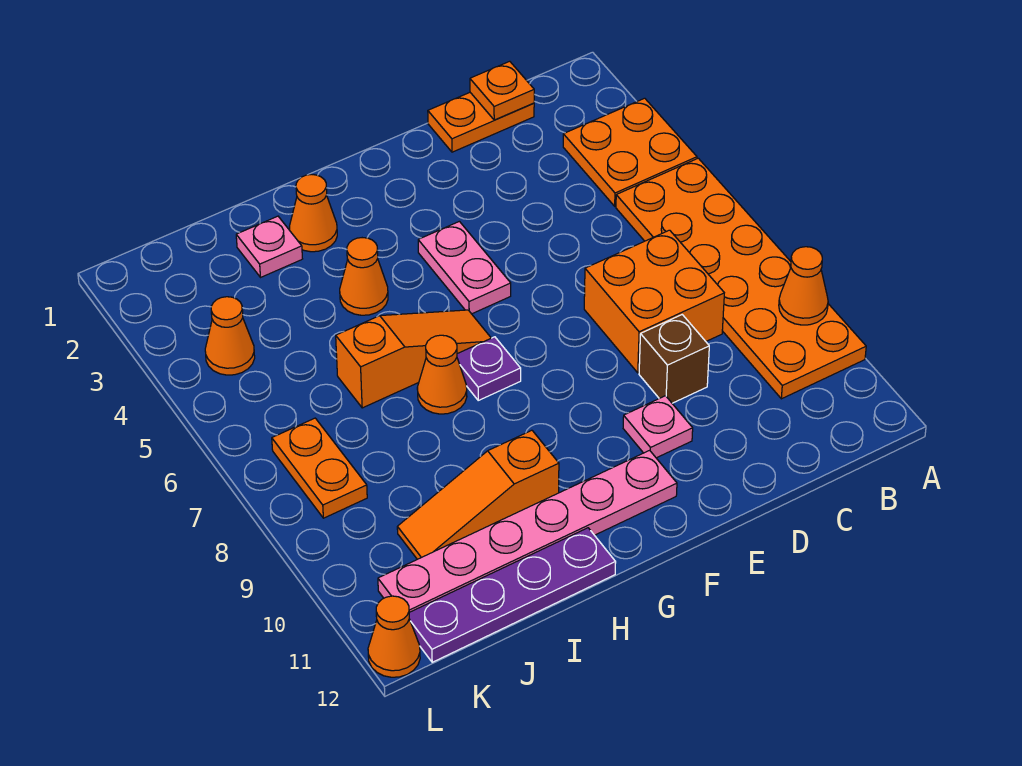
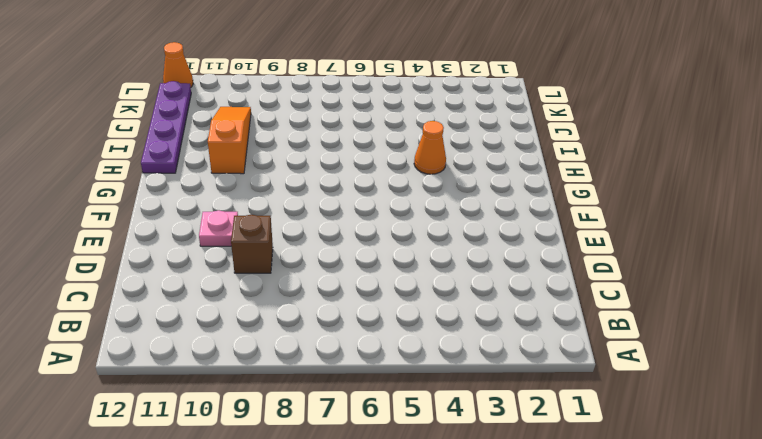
none -> orange 2x2 plate [563,98,697,206]
none -> orange 2x6 plate [616,158,866,399]
none -> orange 1x2 plate [428,93,534,152]

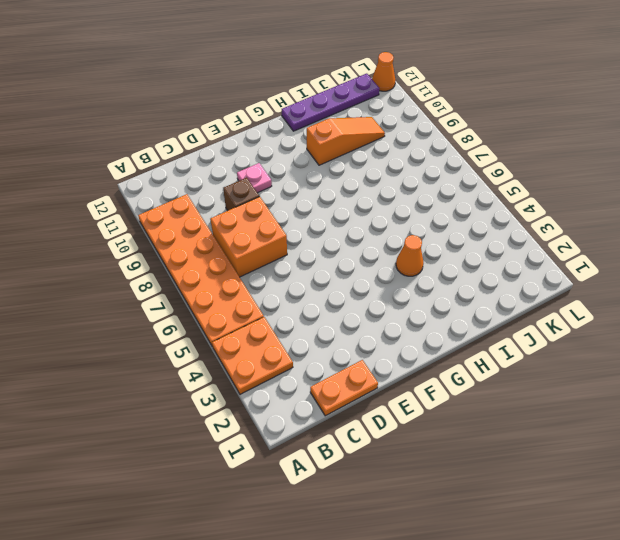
none -> pink 1x2 plate [418,221,511,314]
none -> pink 1x6 plate [378,450,677,612]
none -> orange 1x3 slope [336,310,491,408]

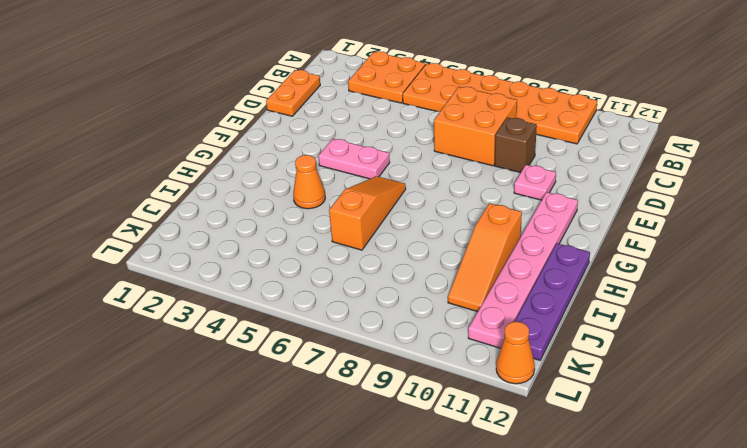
none -> purple 1x1 plate [457,337,521,400]
none -> orange 1x1 cone [290,174,337,252]
none -> orange 1x1 cone [417,335,467,414]

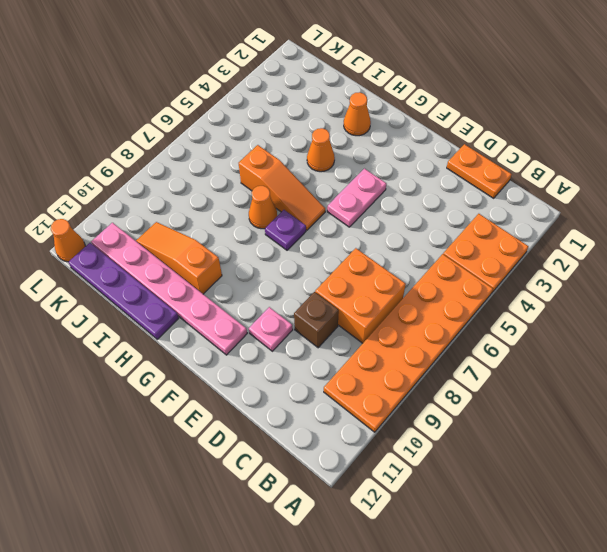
none -> pink 1x1 plate [236,216,302,277]
none -> orange 1x1 cone [205,297,255,375]
none -> orange 1x2 plate [272,418,367,518]

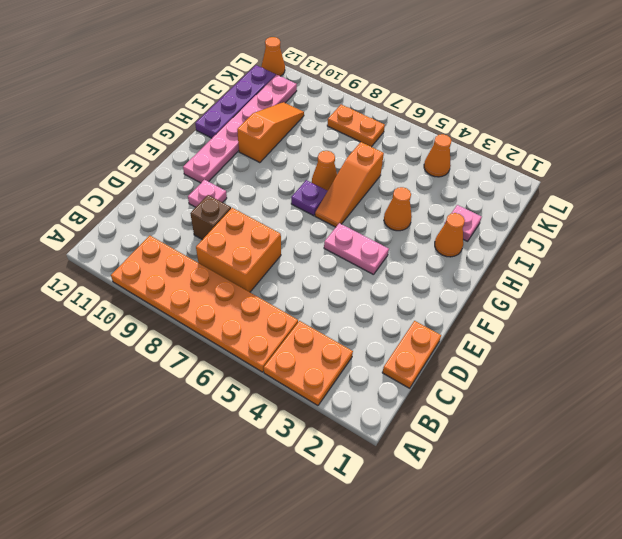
none -> orange 1x1 cone [779,247,828,325]
none -> orange 1x1 plate [470,61,534,120]

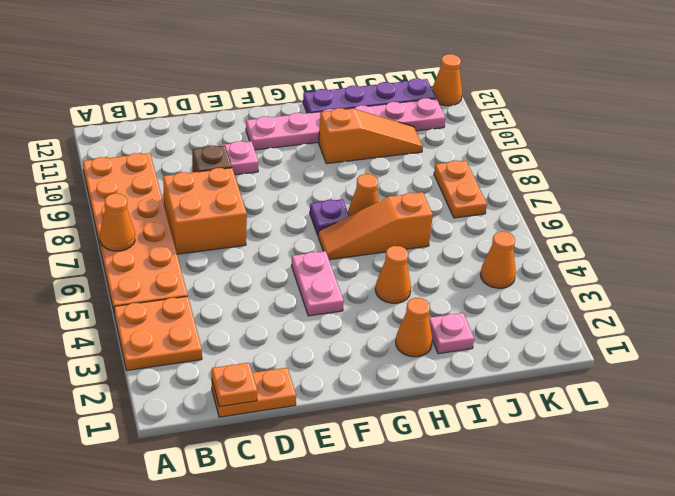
orange 1x1 cone [100,193,135,251] -> orange 1x1 cone moved to [779,247,828,325]

